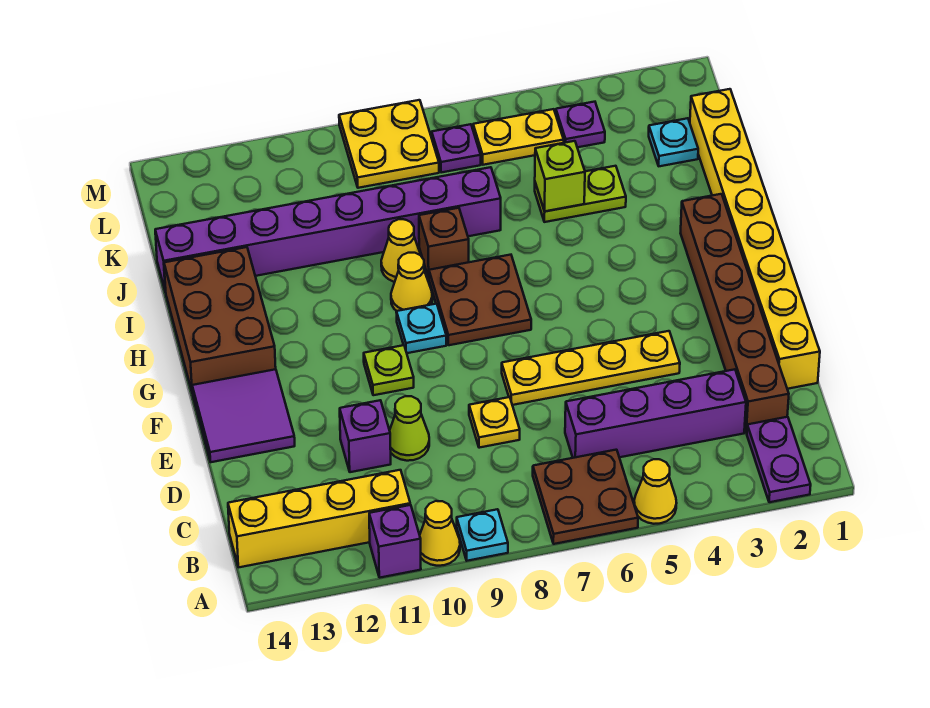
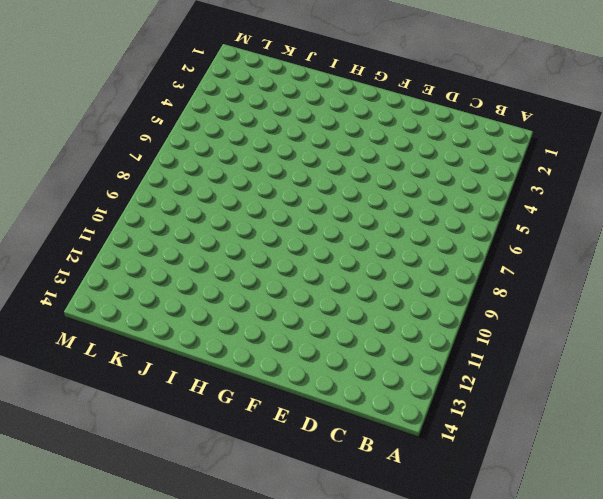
none -> purple 1x2 plate [747,417,811,502]
none -> yellow 1x1 cone [634,459,676,524]
none -> brown 2x2 plate [533,450,638,544]
none -> cyan 1x1 plate [457,509,508,561]

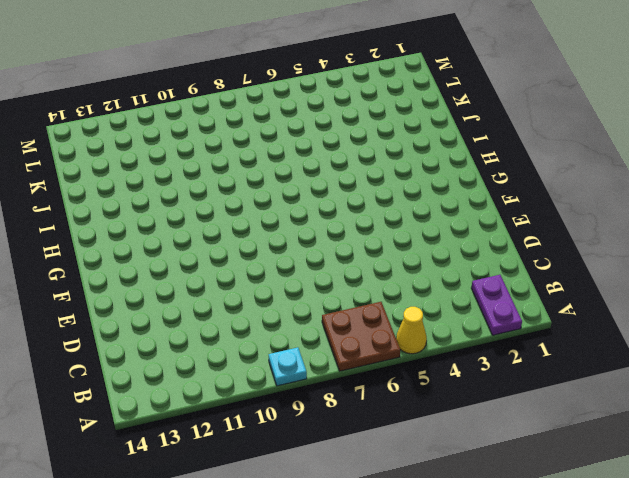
none -> yellow 1x1 cone [420,501,460,566]
none -> purple 1x1 brick [369,505,421,578]
none -> yellow 1x4 brick [228,470,410,567]
none -> brown 1x6 brick [681,194,789,433]

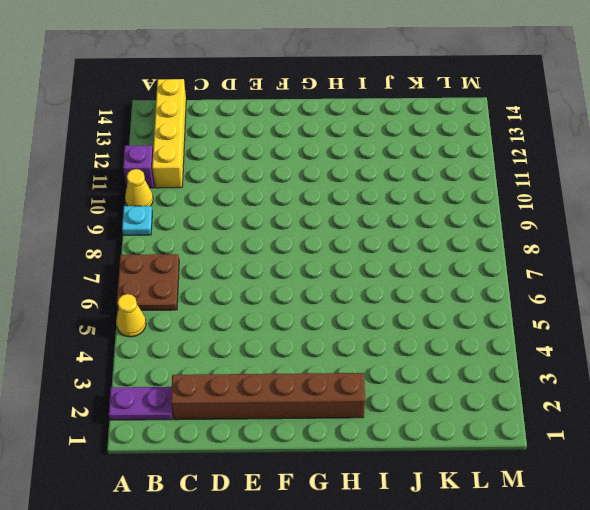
none -> purple 1x4 brick [565,369,746,458]
none -> yellow 1x8 brick [690,89,820,389]
none -> yellow 1x1 plate [469,397,520,448]
none -> lime 1x1 cone [390,396,429,461]

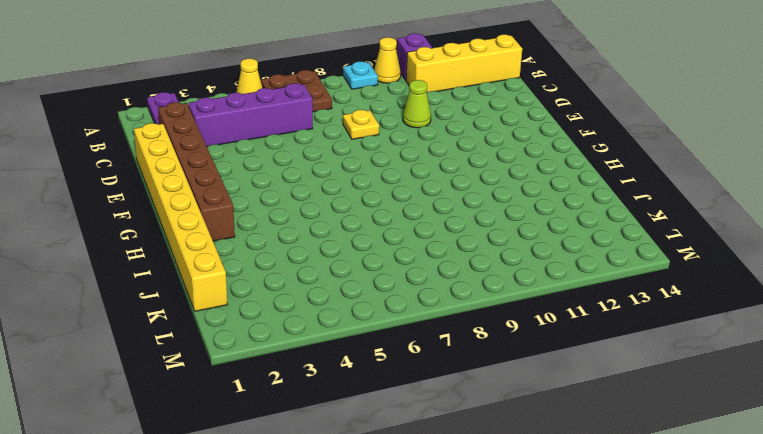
none -> purple 1x1 brick [340,400,391,472]
none -> yellow 1x4 plate [502,331,680,405]
none -> purple 2x2 tile [192,369,295,462]
none -> lime 1x1 plate [364,345,414,395]

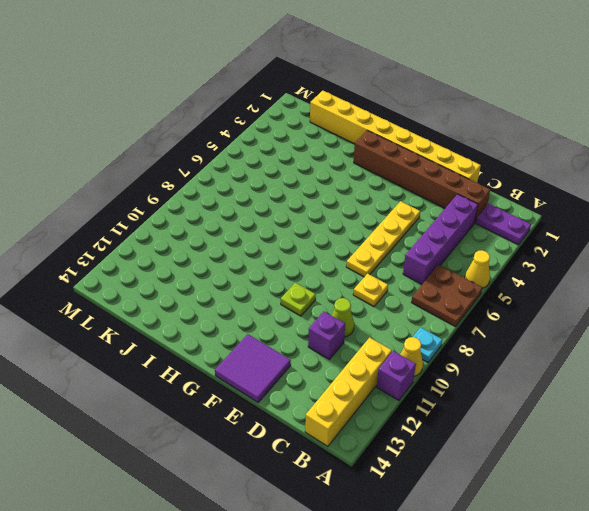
none -> brown 2x2 plate [429,255,531,345]
none -> cyan 1x1 plate [396,304,446,353]
none -> brown 2x3 brick [164,247,276,393]
none -> yellow 1x1 cone [391,253,432,311]

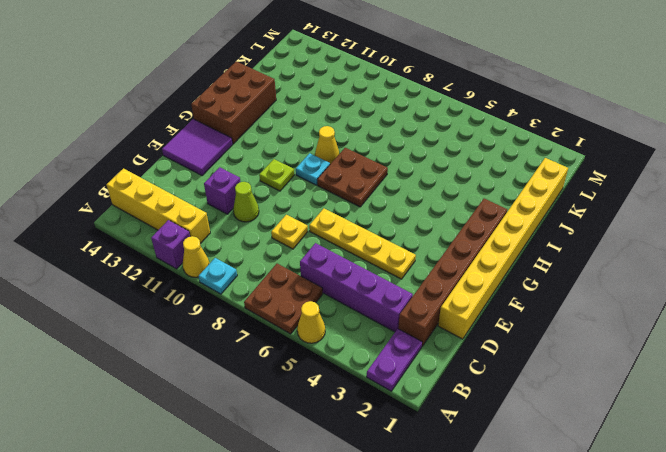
none -> brown 1x1 brick [419,208,469,278]
none -> yellow 1x1 cone [381,219,421,282]
none -> lime 1x2 plate [535,166,626,222]
none -> purple 1x8 brick [155,167,501,292]

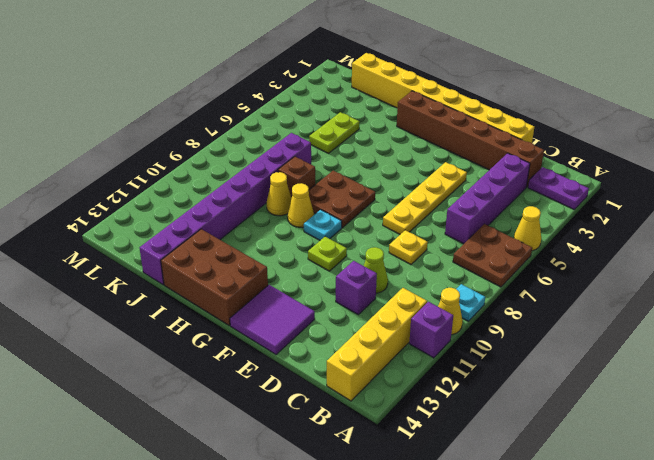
none -> cyan 1x1 plate [649,118,698,166]
none -> purple 1x1 plate [556,102,605,147]
none -> yellow 1x2 plate [473,109,564,165]
none -> purple 1x1 plate [432,124,481,173]

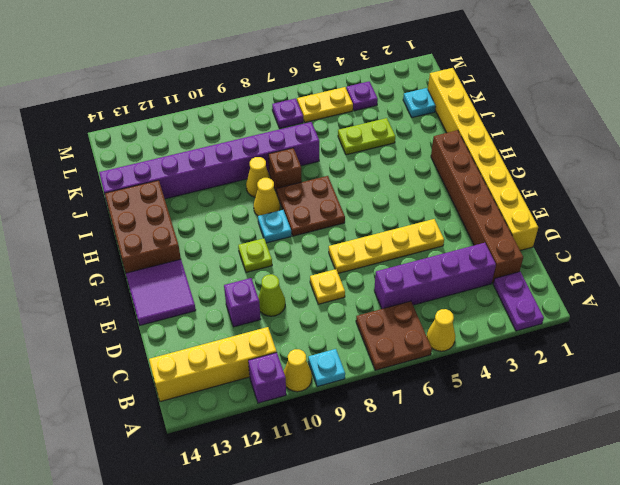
none -> yellow 2x2 plate [339,100,439,188]
none -> lime 1x1 brick [535,141,585,211]

